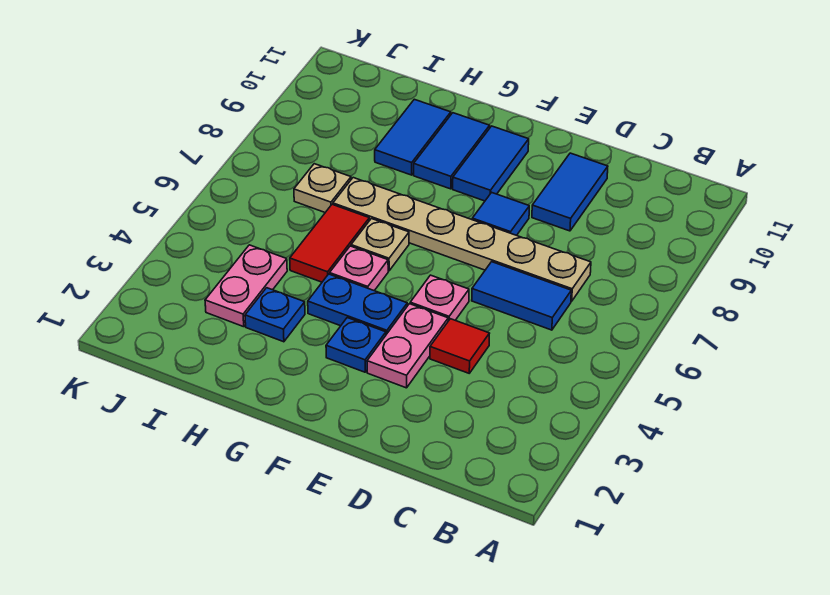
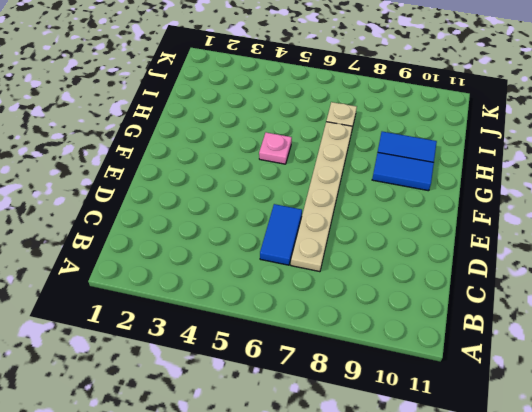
none -> red 1x1 tile [430,319,489,373]
none -> blue 1x2 tile [532,153,608,231]
none -> pink 1x2 plate [367,304,448,388]

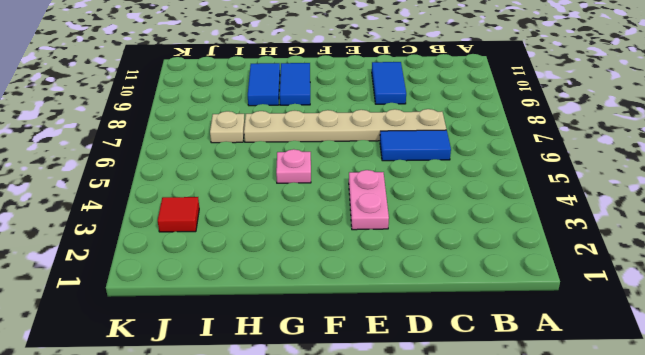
red 1x1 tile [158,197,199,232] -> red 1x1 tile moved to [430,319,489,373]
none -> pink 1x1 plate [410,275,469,321]
none -> blue 1x1 tile [472,192,529,235]
none -> blue 1x1 plate [326,318,386,372]

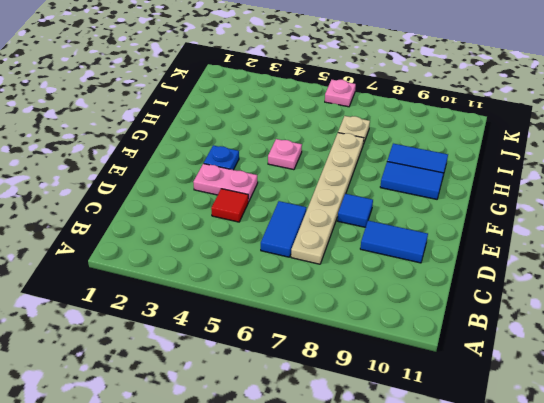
pink 1x1 plate [325,80,356,107] -> pink 1x1 plate moved to [410,275,469,321]
none -> blue 1x2 plate [308,274,407,334]
none -> blue 1x2 tile [453,126,529,201]
none -> tan 1x1 plate [351,219,409,271]

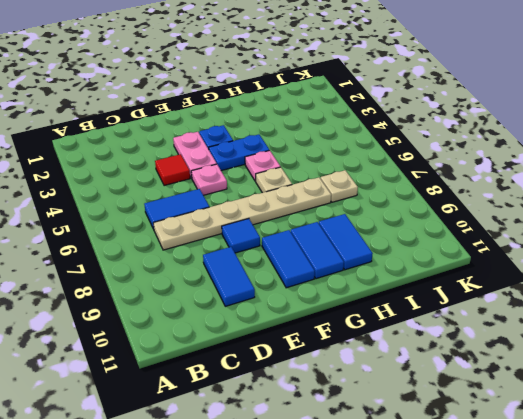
none -> blue 1x1 plate [245,288,305,342]
none -> red 1x2 tile [290,204,369,282]
none -> pink 1x2 plate [205,245,287,327]

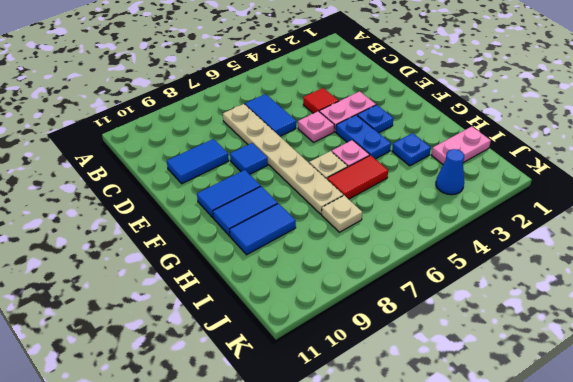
pink 1x2 plate [432,127,491,164] -> pink 1x2 plate moved to [205,245,287,327]
blue 1x1 cone [436,149,464,195] -> none

